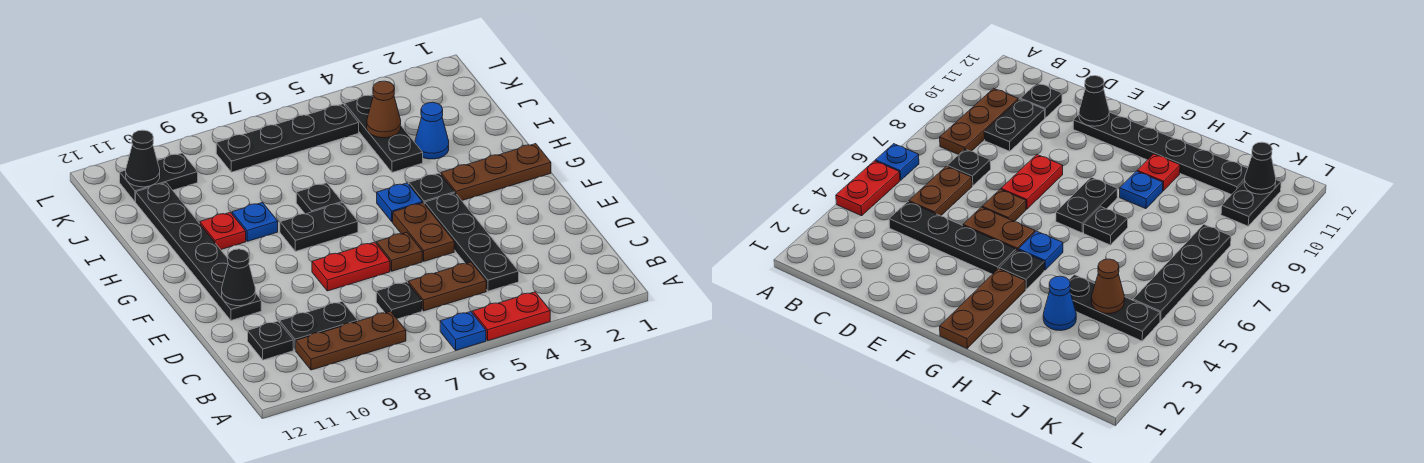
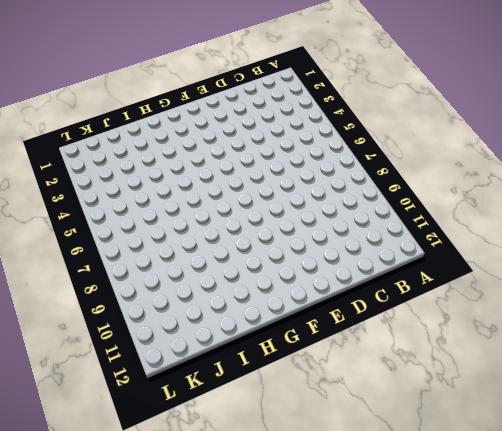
none -> red 1x2 plate [472,292,550,341]
none -> blue 1x1 plate [440,312,486,350]
none -> brown 1x3 plate [296,311,406,370]

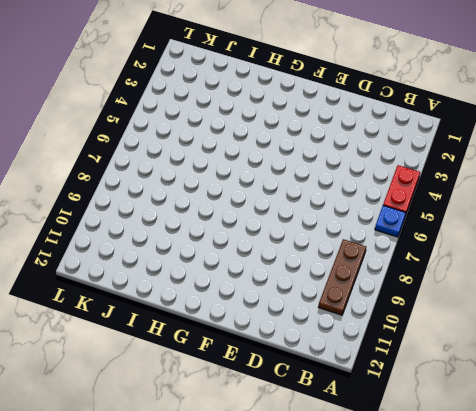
none -> black 1x4 plate [425,193,519,291]
none -> brown 1x2 plate [408,262,486,311]
none -> black 1x1 plate [376,282,422,319]

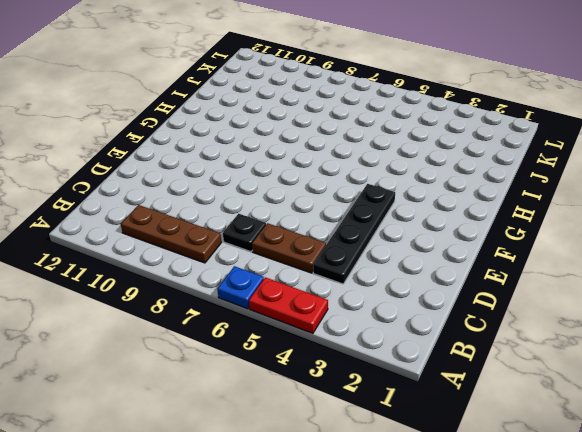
none -> black 1x2 plate [280,301,358,350]
none -> black 1x1 plate [248,321,293,360]
none -> brown 1x2 plate [393,203,454,261]

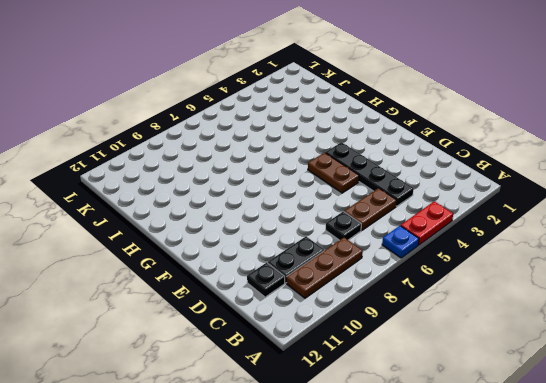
none -> brown 1x1 plate [376,232,422,271]
none -> red 1x2 plate [312,242,390,291]
none -> black 1x6 plate [136,183,261,320]

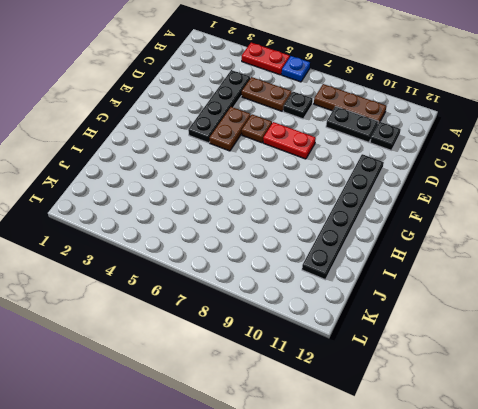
none -> brown 1x3 plate [441,144,551,200]
none -> black 1x1 plate [409,173,455,204]
none -> blue 1x1 plate [377,183,422,222]

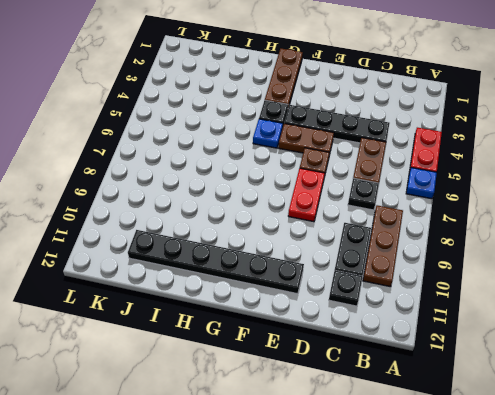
none -> black 1x2 plate [280,203,358,251]
none -> black 1x1 plate [296,183,342,214]
none -> blue 1x1 plate [232,203,278,241]

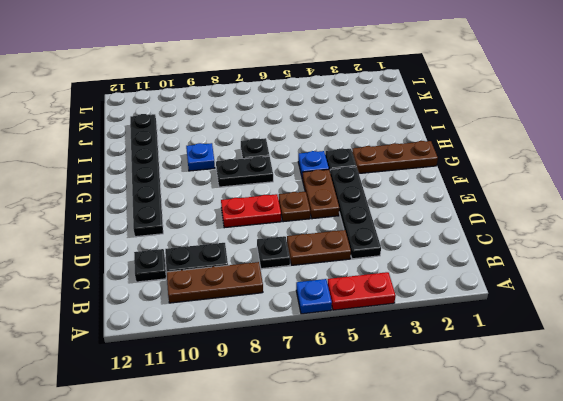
none -> red 1x1 plate [200,212,246,250]
none -> blue 1x1 cone [415,102,449,159]
none -> black 1x3 plate [345,95,423,172]

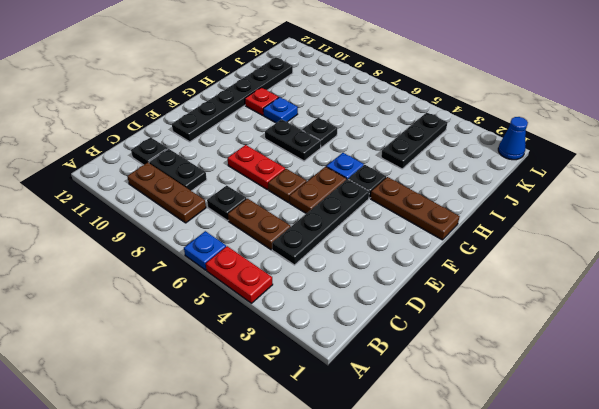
blue 1x1 cone [498,117,528,160] -> blue 1x1 cone moved to [415,102,449,159]
none -> black 1x4 plate [216,104,359,172]
none -> black 1x2 plate [120,153,198,202]
none -> black 1x1 cone [222,249,255,306]

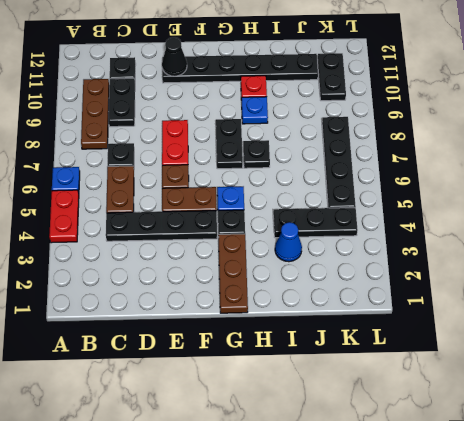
none -> brown 1x1 cone [367,81,401,138]
none -> black 1x1 cone [126,130,160,187]

